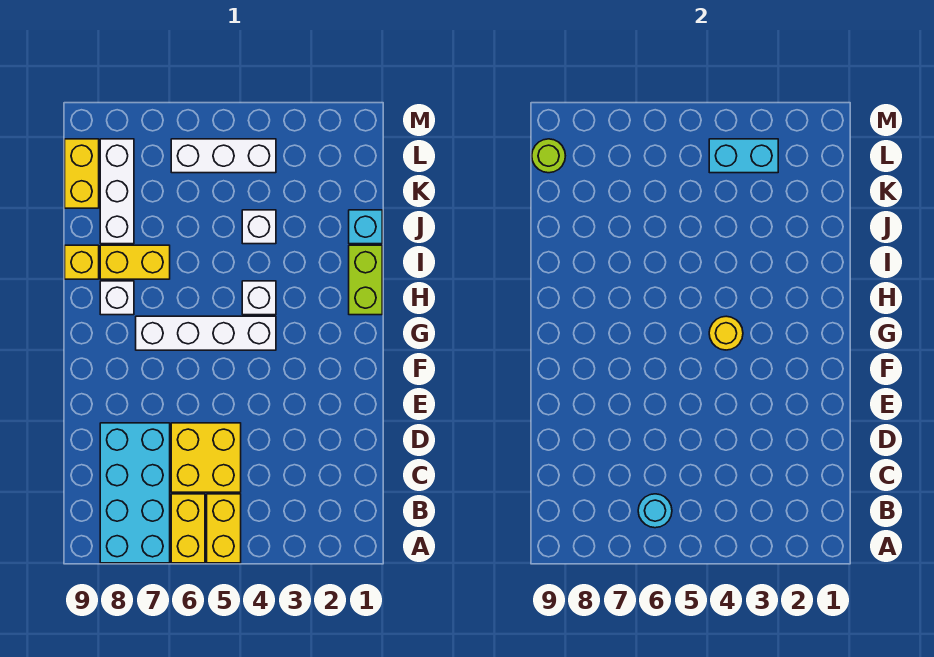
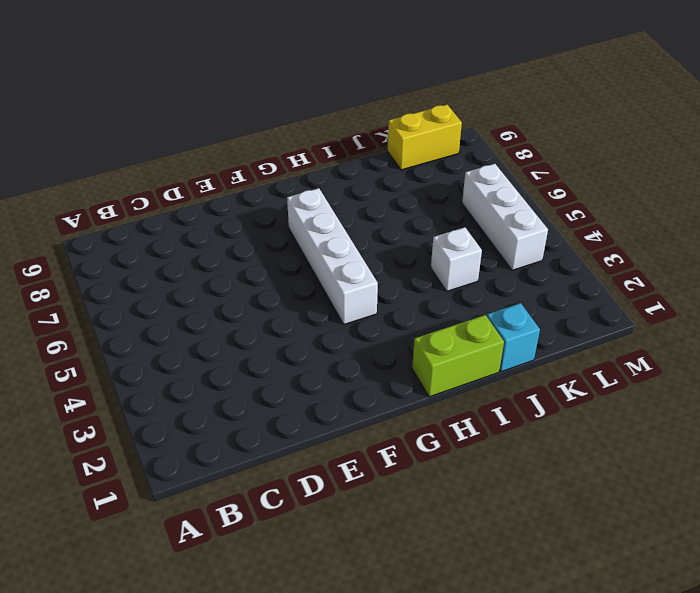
none -> yellow 1x2 brick [207,494,241,563]
none -> yellow 1x2 brick [171,494,205,563]
none -> cyan 2x4 brick [100,423,170,563]

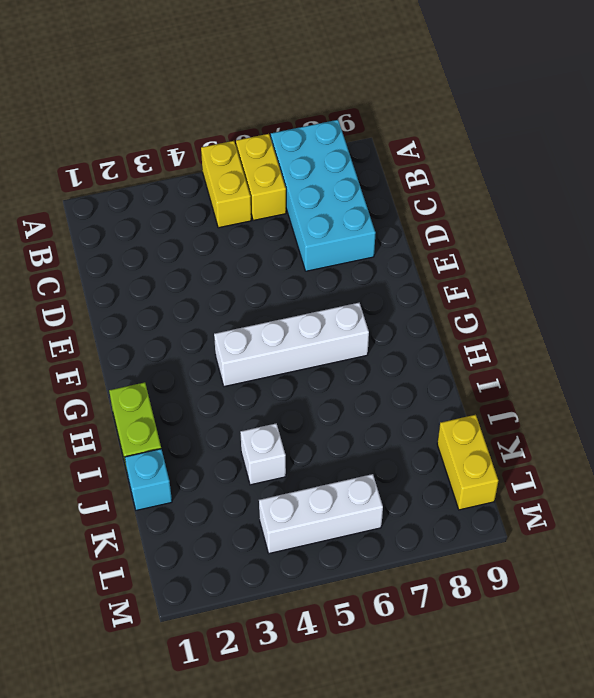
none -> yellow 2x2 brick [171,423,241,492]
none -> white 1x1 brick [242,281,276,315]
none -> white 1x1 brick [100,281,134,315]

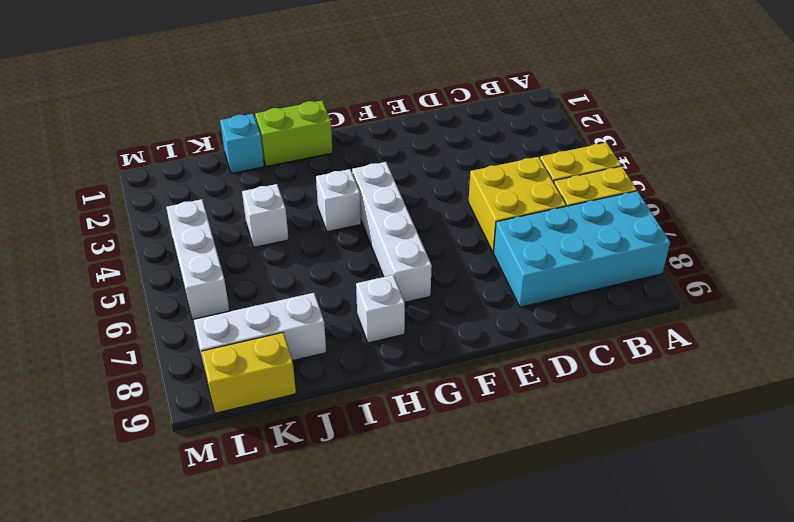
none -> yellow 1x2 brick [100,245,170,279]
none -> yellow 1x1 brick [65,245,99,279]
none -> cyan 1x1 round brick [638,494,672,528]

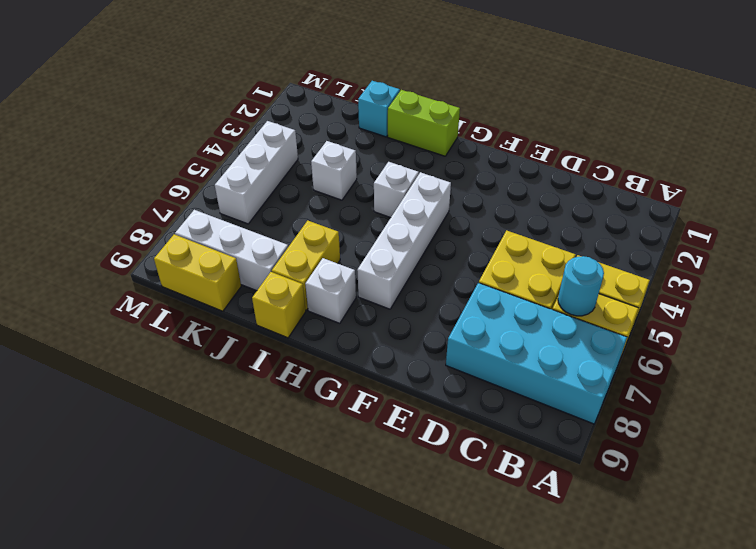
none -> yellow 1x1 round brick [709,316,743,350]
none -> cyan 1x2 brick [709,139,778,173]
none -> lime 1x1 round brick [532,139,565,173]

